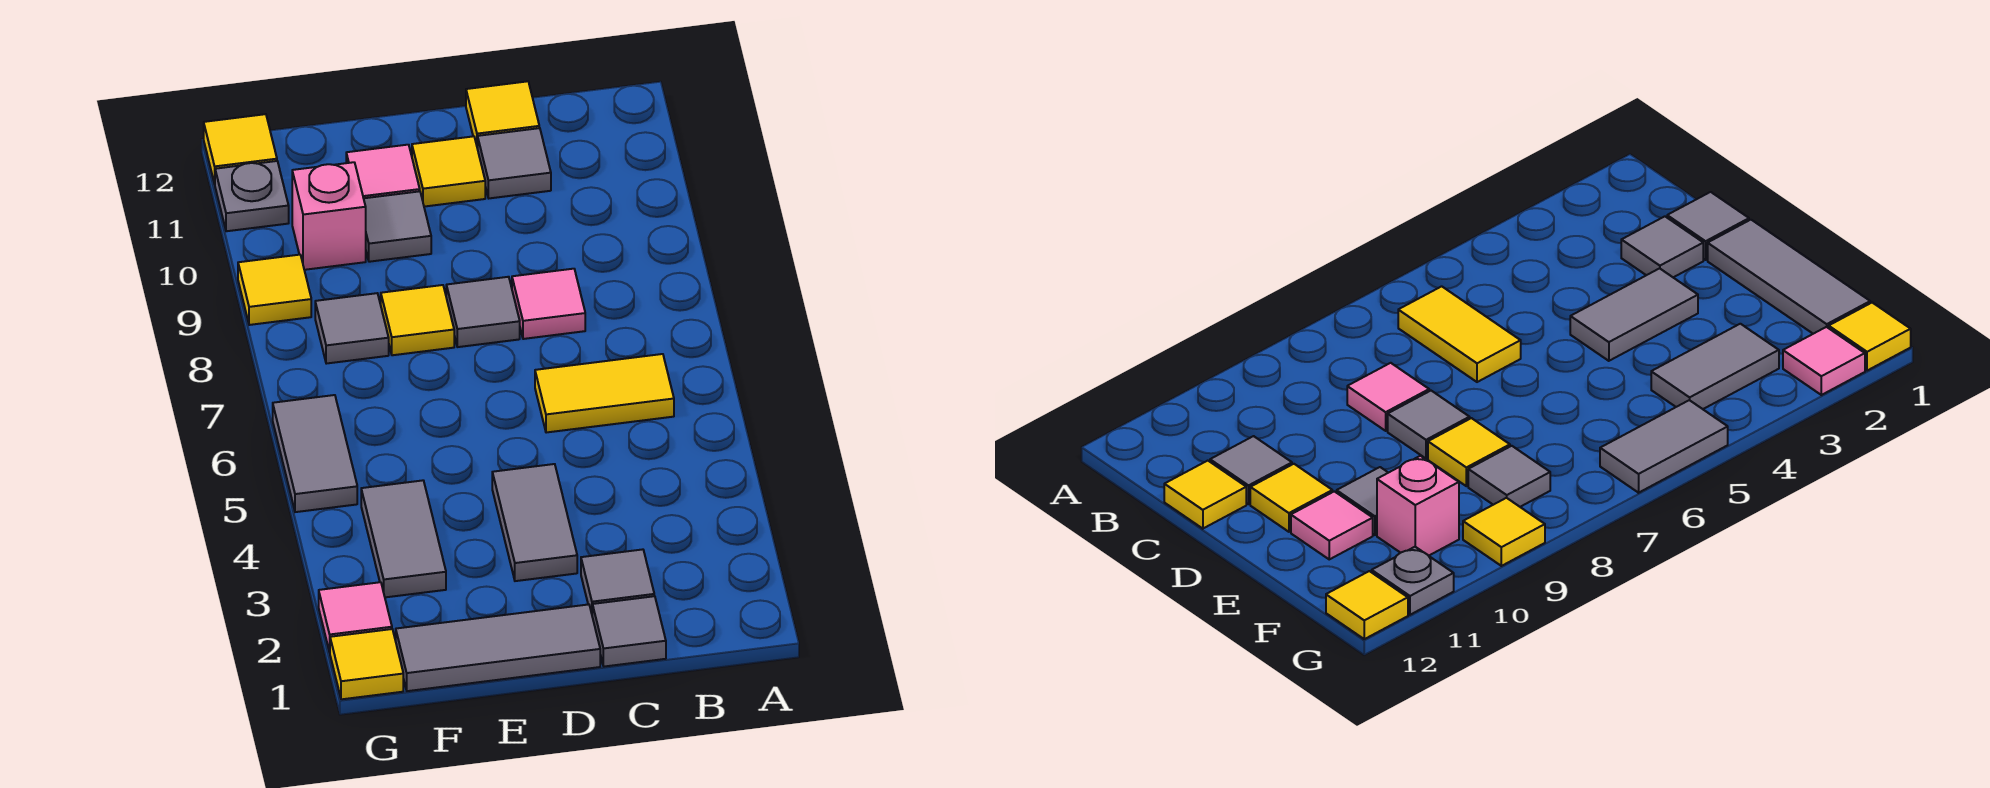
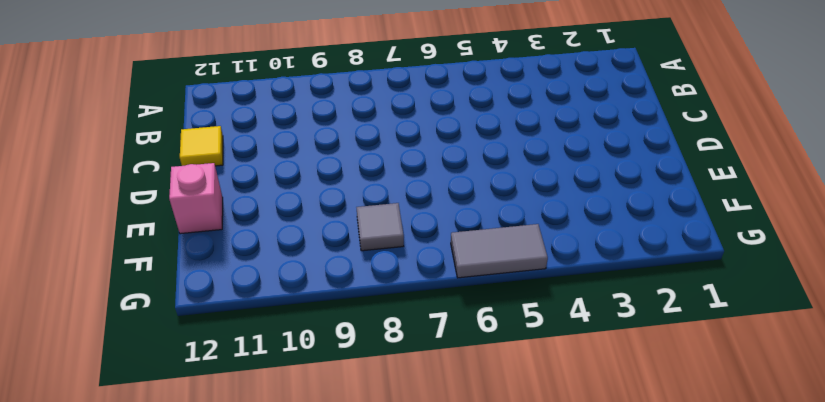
pink 1x1 brick [169,163,223,234] -> pink 1x1 brick moved to [292,162,366,270]
none -> yellow 1x2 tile [535,354,674,433]
none -> grey 1x1 tile [592,596,666,667]
none -> grey 1x1 tile [581,549,654,613]

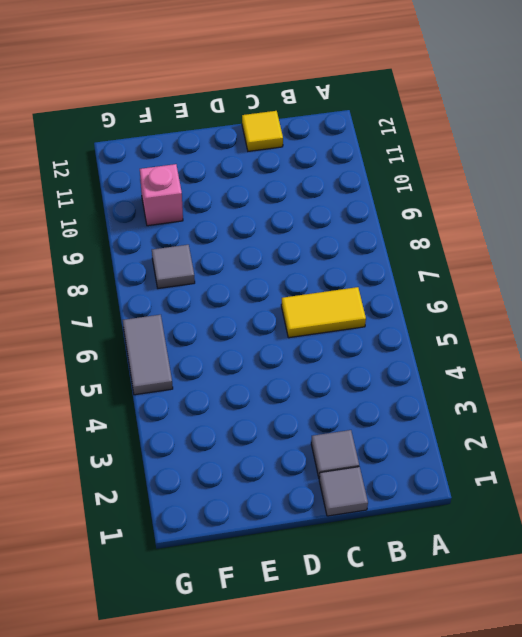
none -> pink 1x1 tile [512,269,585,339]
none -> grey 1x1 tile [478,128,551,198]
none -> grey 1x3 tile [396,604,600,691]

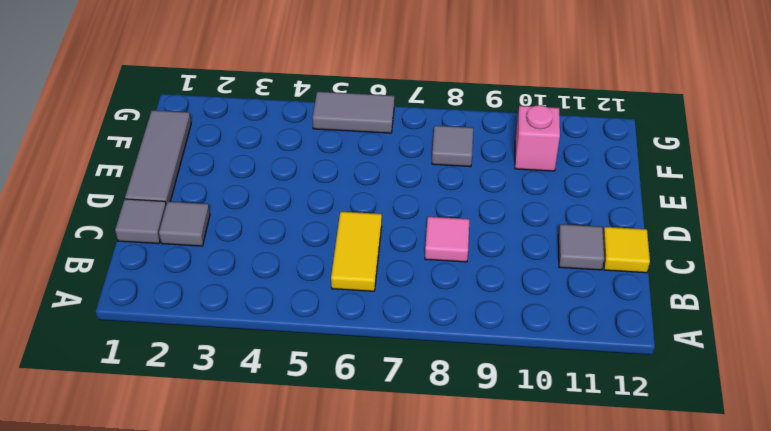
none -> grey 1x2 tile [492,464,577,581]
none -> grey 1x1 tile [446,277,520,347]
none -> yellow 1x1 tile [412,136,485,207]

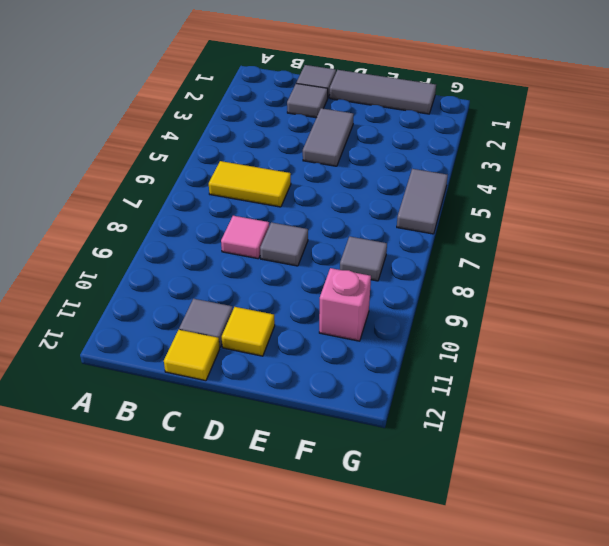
none -> yellow 1x1 tile [381,285,454,355]
none -> grey 1x1 tile [364,191,431,262]
none -> pink 1x1 tile [346,145,420,198]

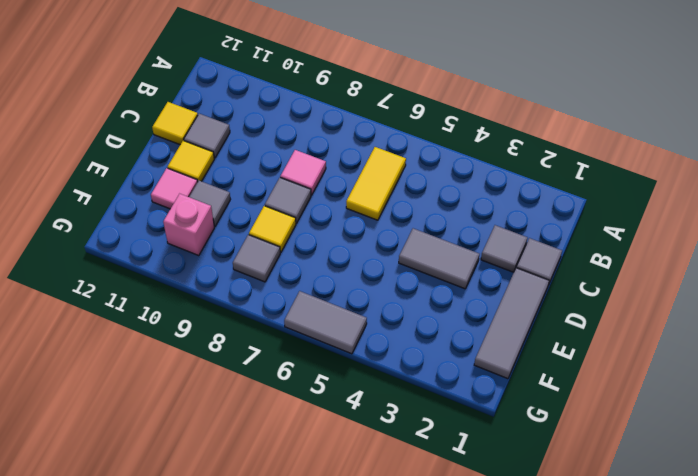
none -> grey 1x2 tile [361,480,446,597]
none -> yellow 1x1 tile [330,629,403,699]
none -> pink 1x1 tile [319,582,392,652]

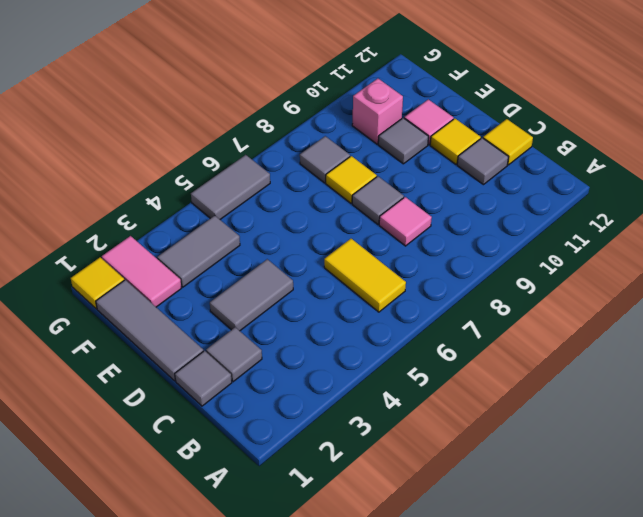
pink 1x2 tile [102,236,181,307] -> pink 1x1 tile [319,582,392,652]
none -> yellow 1x1 tile [238,255,311,325]
none -> grey 1x1 plate [215,161,289,231]
none -> yellow 1x1 tile [204,114,277,184]

